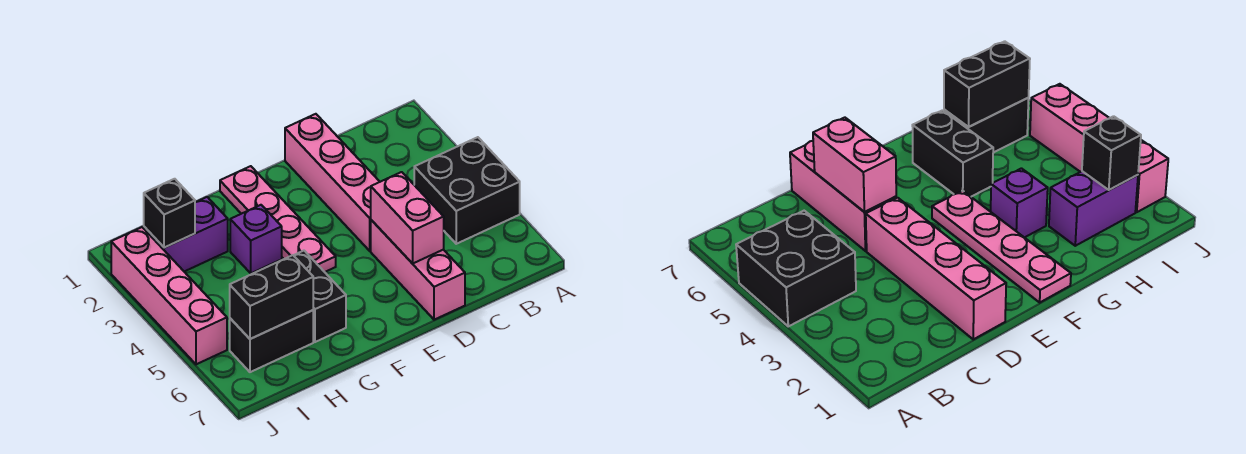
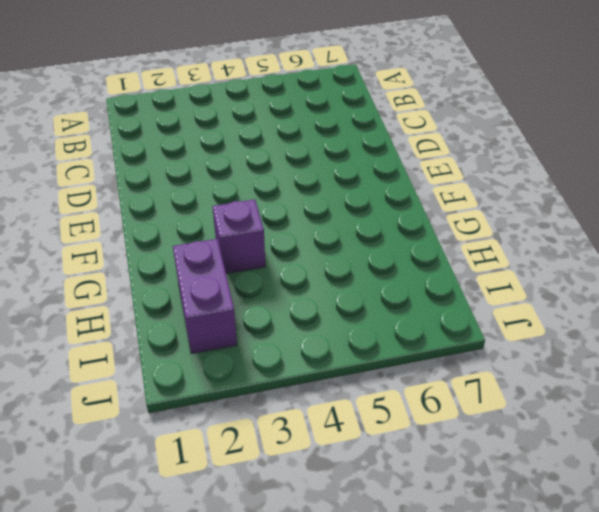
none -> black 2x2 brick [414,137,520,244]
none -> pink 1x4 brick [285,114,380,251]
none -> pink 1x3 brick [371,220,465,320]

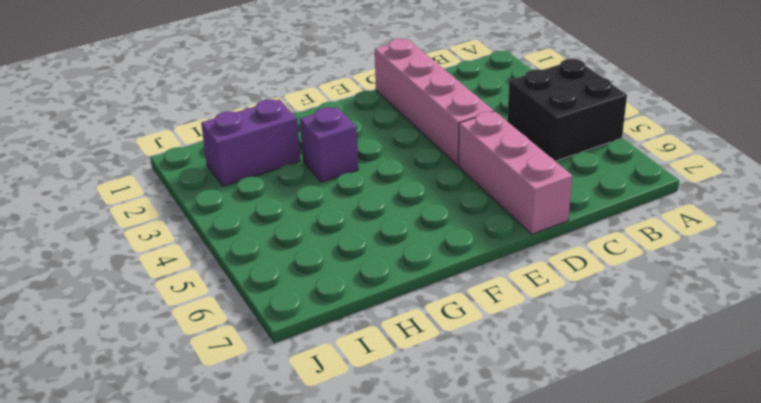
none -> pink 1x4 plate [220,166,336,272]
none -> black 1x2 brick [294,251,346,342]
none -> black 1x2 brick [230,310,313,372]

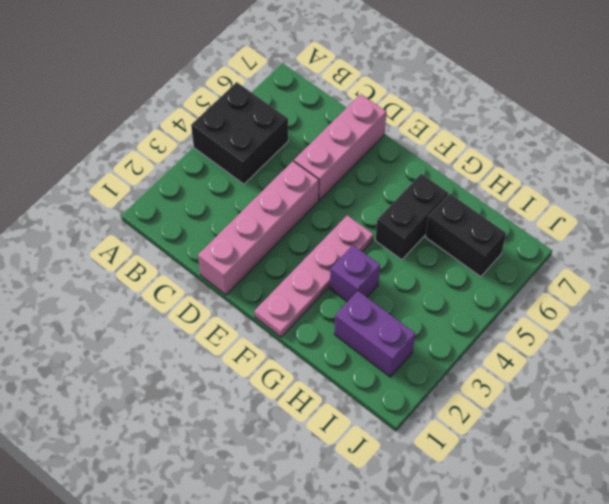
none -> pink 1x4 brick [111,227,227,364]
none -> pink 1x2 brick [371,172,444,264]
none -> black 1x2 brick [230,255,313,339]

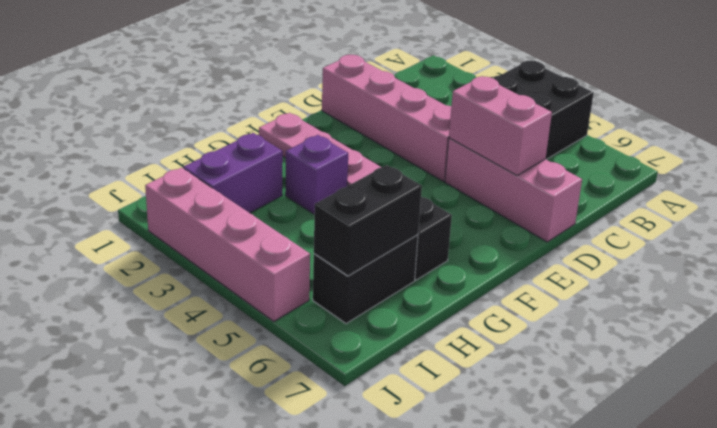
none -> black 1x1 brick [144,179,195,248]

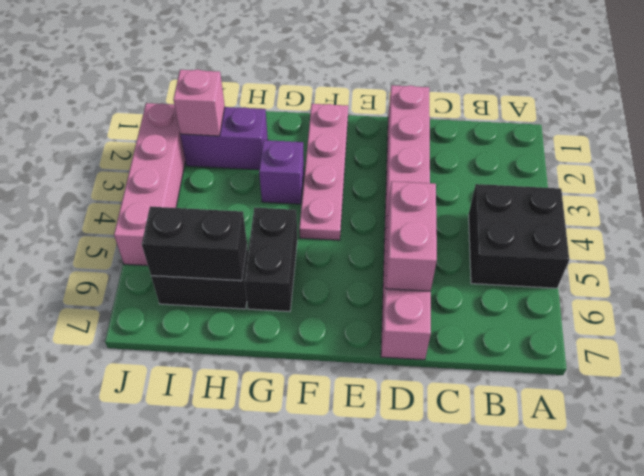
pink 1x1 brick [173,69,225,136] -> black 1x1 brick [144,179,195,248]

